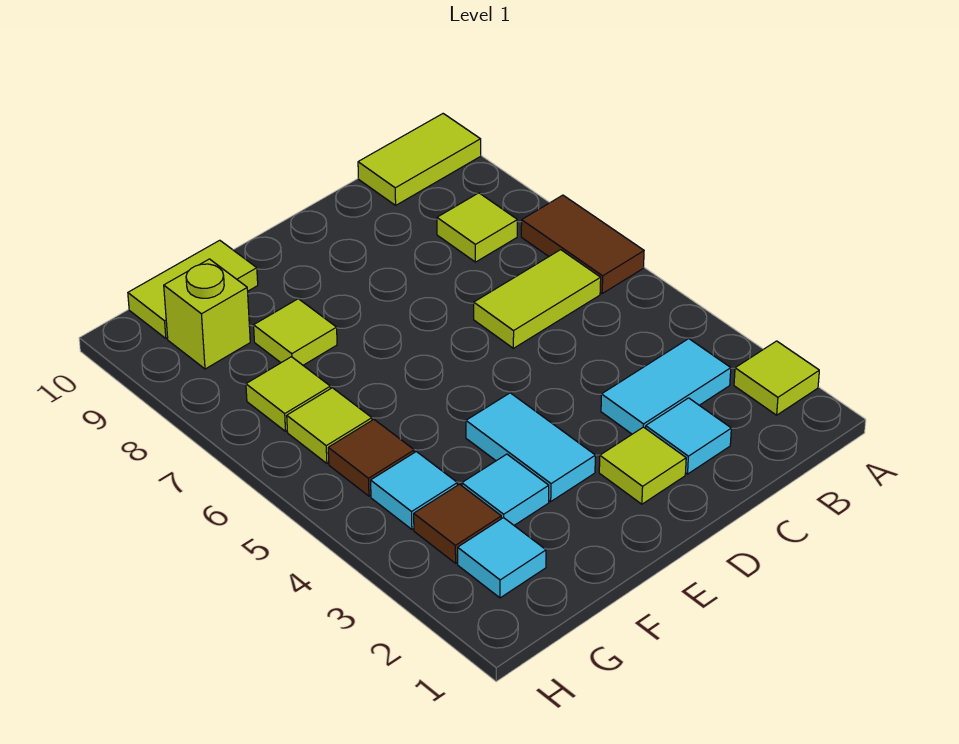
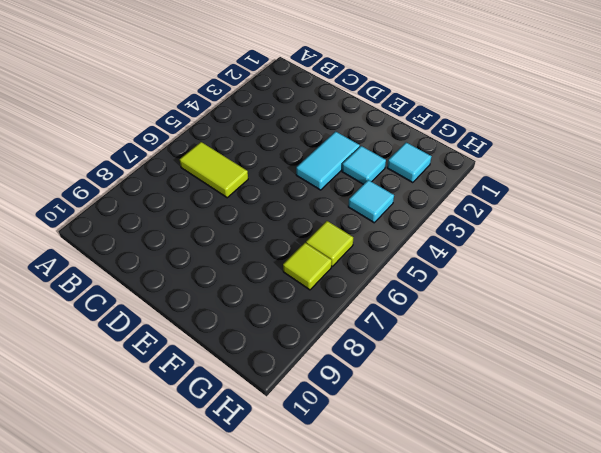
none -> lime 1x1 tile [734,341,819,415]
none -> brown 1x2 tile [521,195,644,293]
none -> lime 1x2 tile [358,114,481,205]

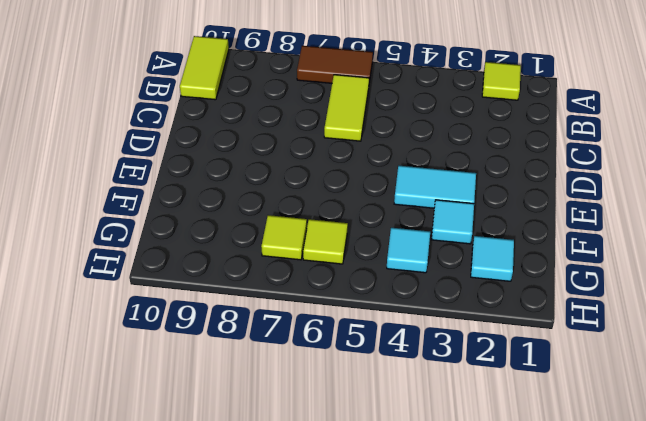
none -> cyan 1x2 tile [601,339,731,434]
none -> lime 1x1 tile [437,193,517,262]
none -> cyan 1x1 tile [646,398,731,474]

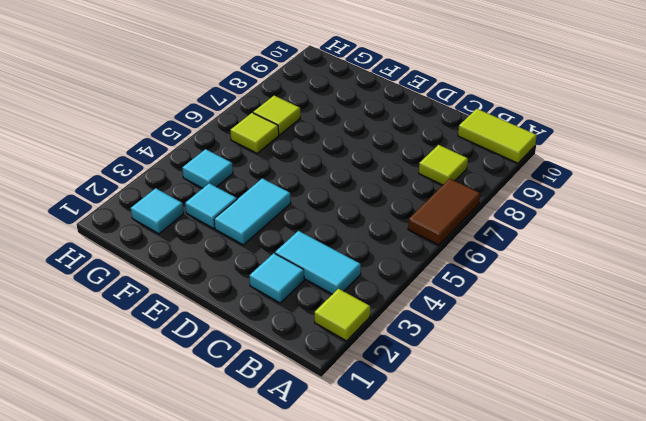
none -> lime 1x2 tile [474,250,601,348]
none -> lime 1x1 tile [599,427,686,504]
none -> lime 1x1 tile [254,299,337,365]

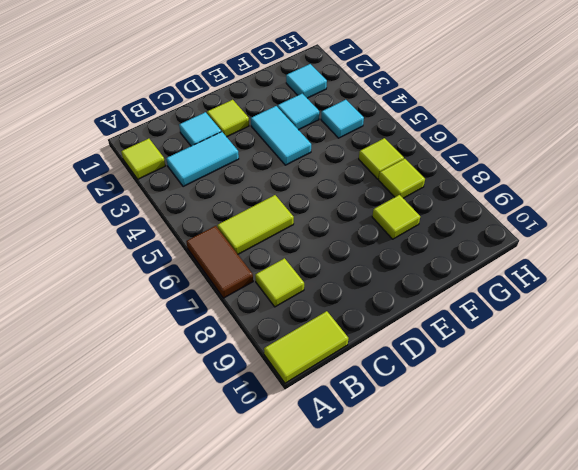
none -> lime 1x2 tile [128,240,258,338]
none -> brown 1x1 tile [414,484,501,563]
none -> brown 1x1 tile [328,420,414,496]

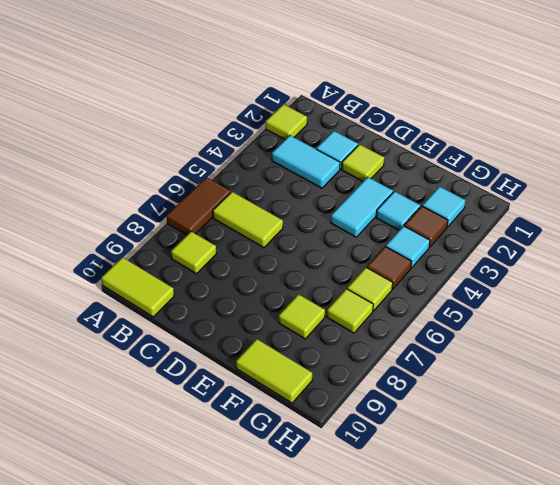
none -> lime 1x1 brick [164,259,250,369]

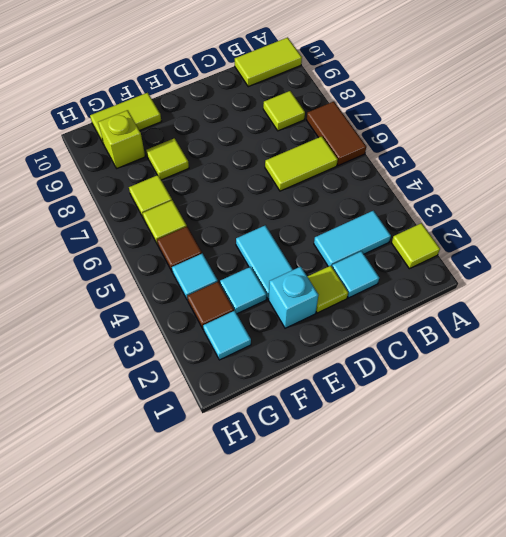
cyan 1x1 brick [269,267,318,328] -> none

